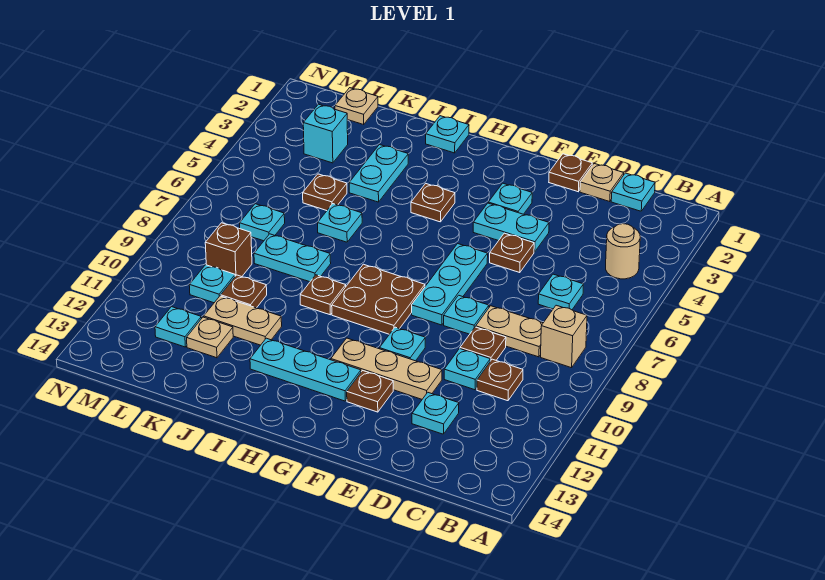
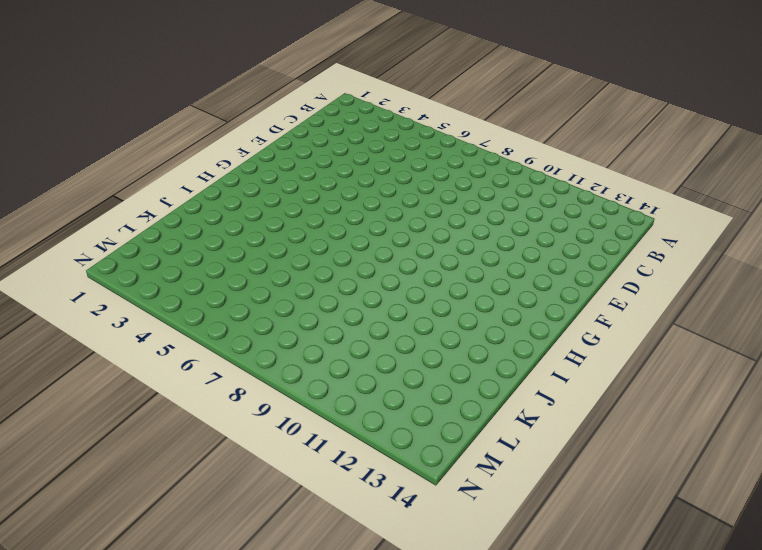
none -> tan 1x1 round brick [606,224,640,279]
none -> tan 1x1 brick [541,305,587,368]
none -> cyan 1x1 plate [611,173,655,211]
none -> cyan 1x1 plate [538,274,583,310]

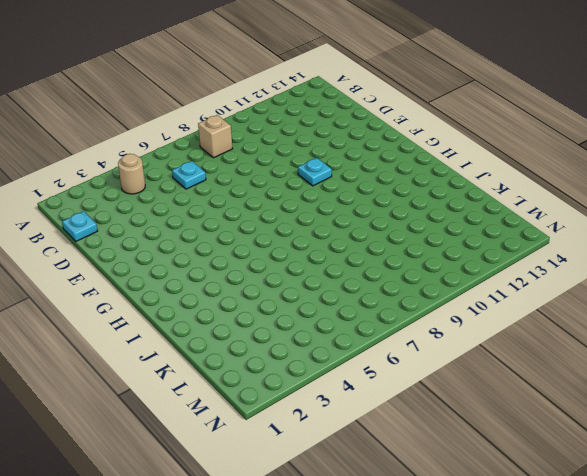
none -> tan 1x2 plate [476,306,543,357]
none -> brown 1x1 plate [477,359,523,401]
none -> tan 1x1 plate [580,164,624,202]
none -> brown 1x1 plate [460,327,506,361]

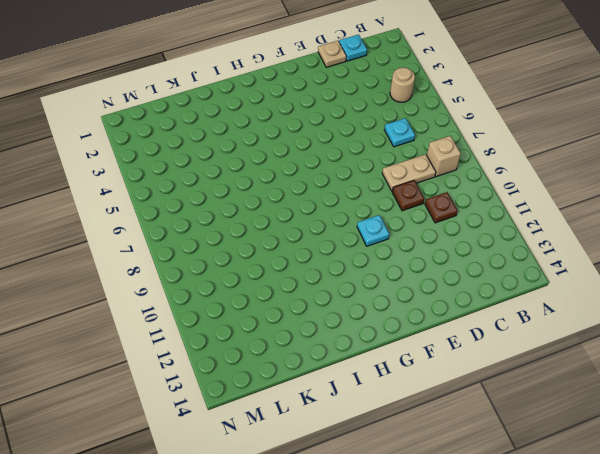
none -> cyan 1x1 plate [444,349,490,390]
none -> cyan 1x1 plate [412,392,459,434]
none -> brown 1x1 plate [549,154,592,192]
none -> cyan 1x2 plate [473,203,549,252]

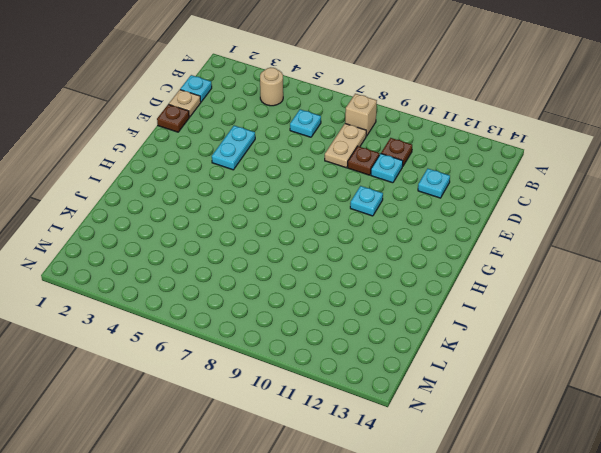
none -> brown 1x1 plate [490,233,534,273]
none -> cyan 1x1 plate [444,295,489,334]
none -> tan 1x3 plate [331,338,442,399]
none -> cyan 1x1 plate [488,183,532,214]

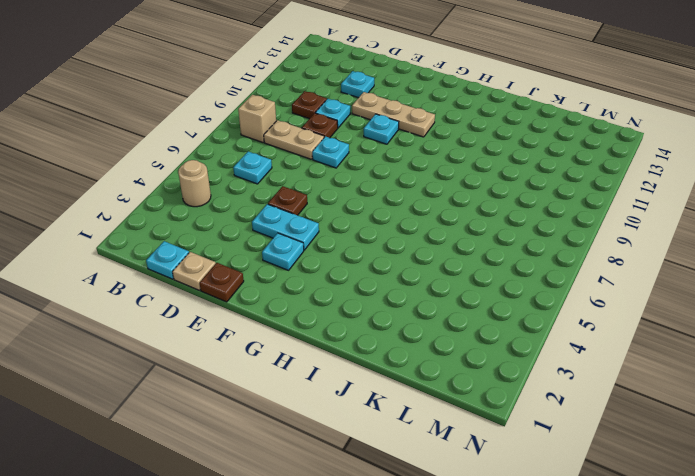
none -> cyan 1x3 plate [412,244,488,325]
none -> brown 1x1 plate [347,371,393,412]
none -> brown 2x2 plate [332,264,425,334]
none -> cyan 1x3 plate [250,338,361,401]

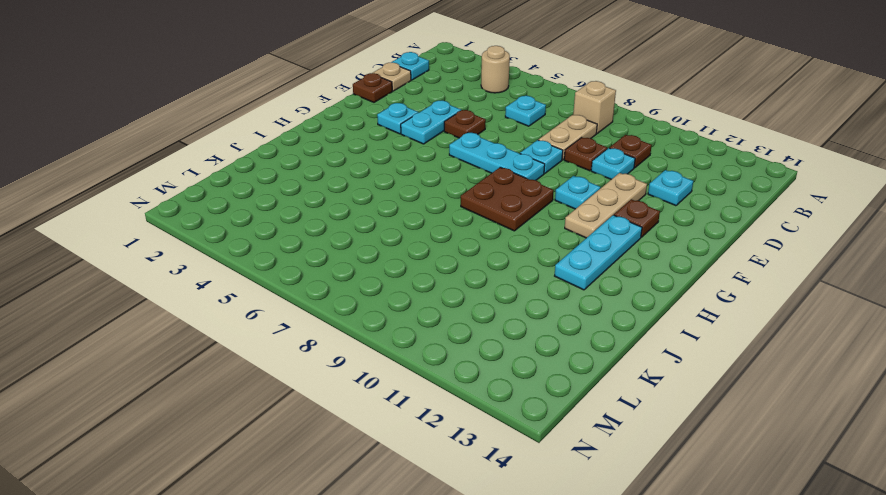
none -> brown 1x1 plate [411,183,455,222]
none -> cyan 1x1 plate [426,116,469,153]
none -> brown 1x1 plate [300,275,346,315]
none -> cyan 1x2 plate [349,145,408,202]

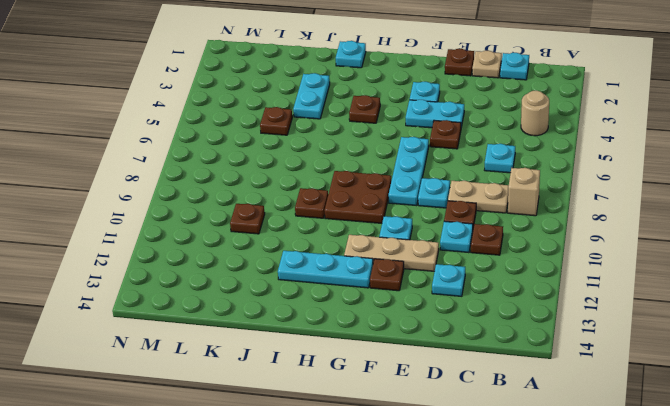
none -> cyan 1x1 plate [318,204,362,242]
none -> cyan 1x2 plate [254,234,331,282]
none -> tan 1x2 plate [204,296,282,345]
none -> tan 1x1 plate [187,317,233,358]

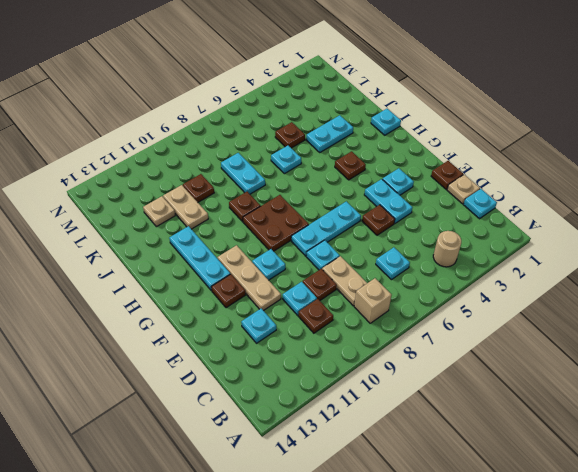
none -> tan 1x1 plate [335,88,378,124]
none -> cyan 1x1 brick [303,104,348,163]
none -> cyan 1x1 plate [240,204,285,241]
none -> brown 1x1 brick [205,223,252,277]

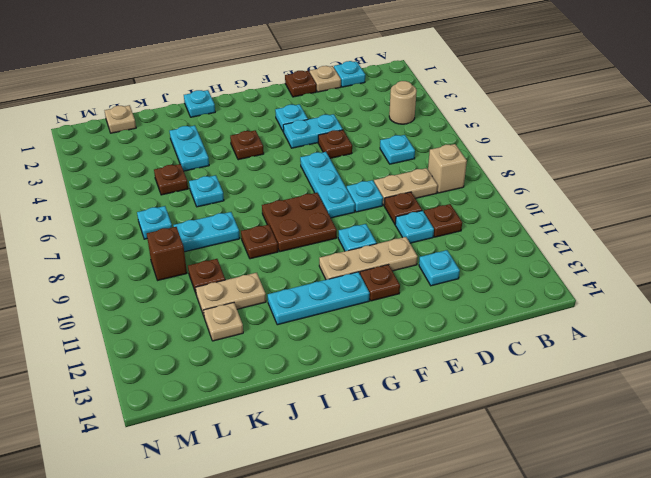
none -> cyan 1x1 brick [303,104,348,163]
none -> cyan 1x1 plate [189,265,235,303]
none -> cyan 1x1 plate [155,307,201,347]

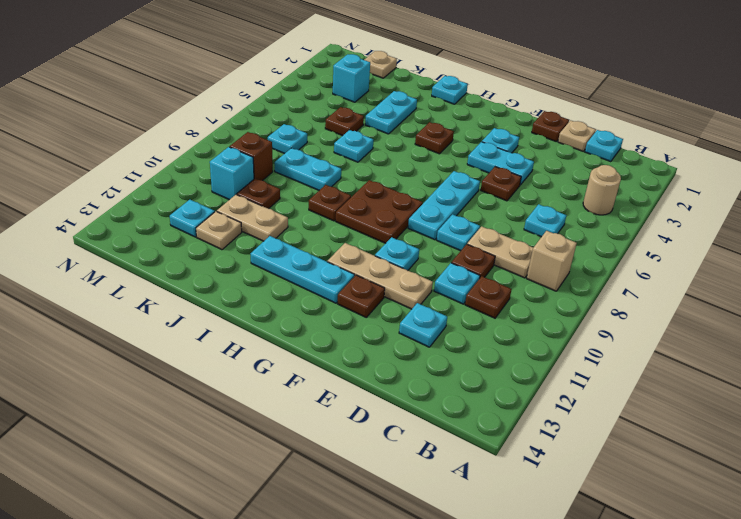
cyan 1x1 brick [210,147,254,200] -> cyan 1x1 plate [189,265,235,303]

